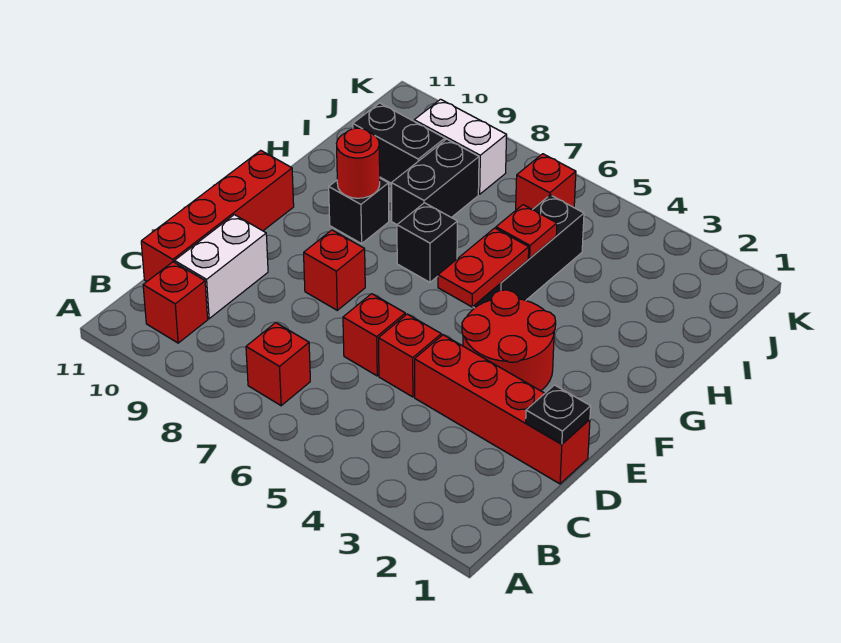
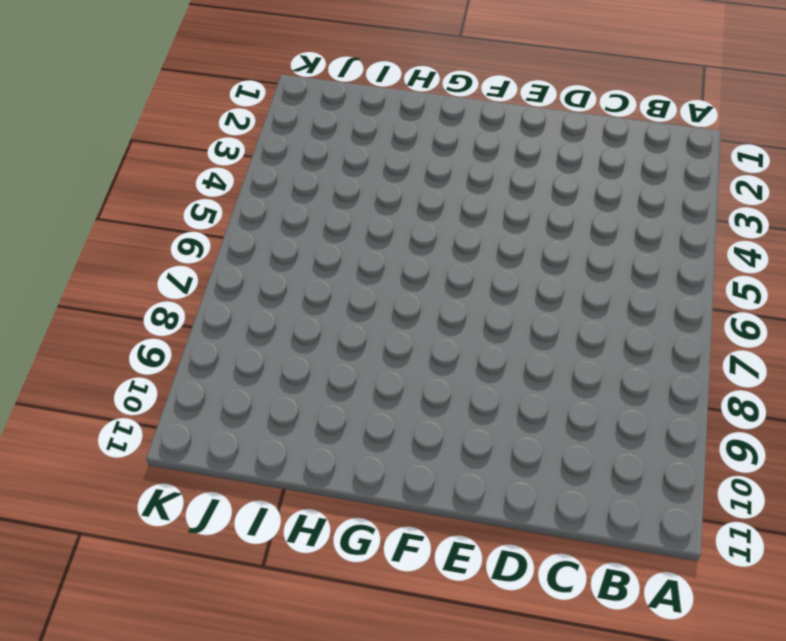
none -> red 1x1 brick [246,323,310,406]
none -> red 1x1 brick [143,262,208,343]
none -> white 1x2 brick [175,215,268,319]

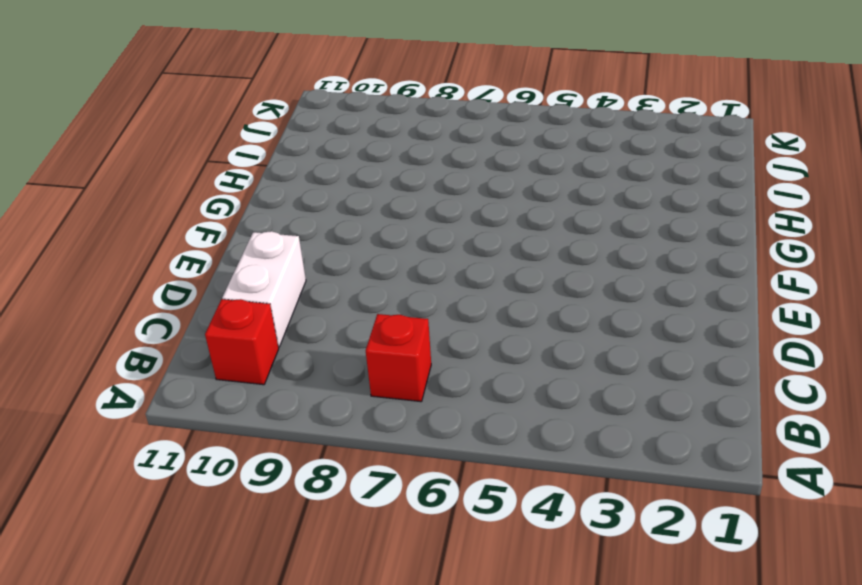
none -> red 1x4 brick [141,150,294,281]
none -> red 1x4 brick [415,335,590,484]
none -> red 1x1 brick [379,314,441,397]

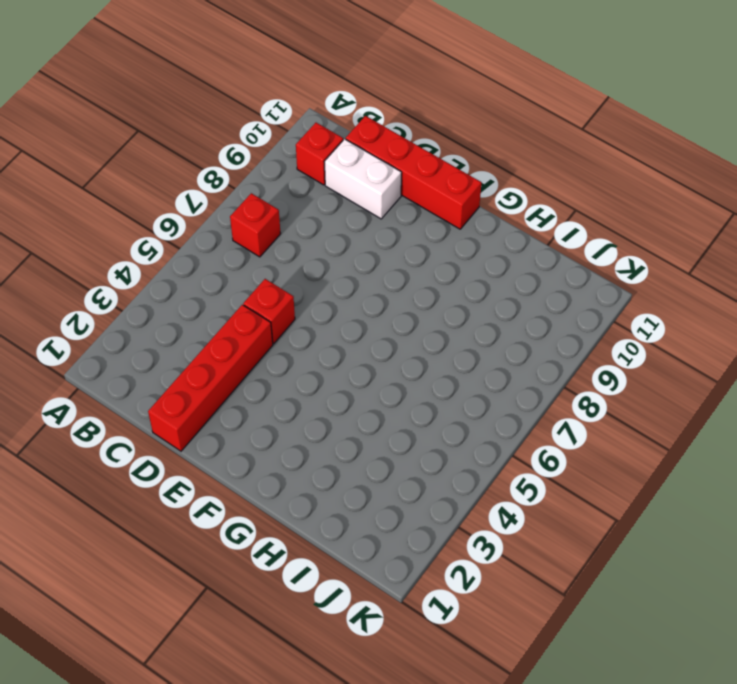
none -> red 1x1 brick [343,294,405,376]
none -> red 2x2 round brick [462,290,556,391]
none -> red 1x1 brick [304,230,365,310]

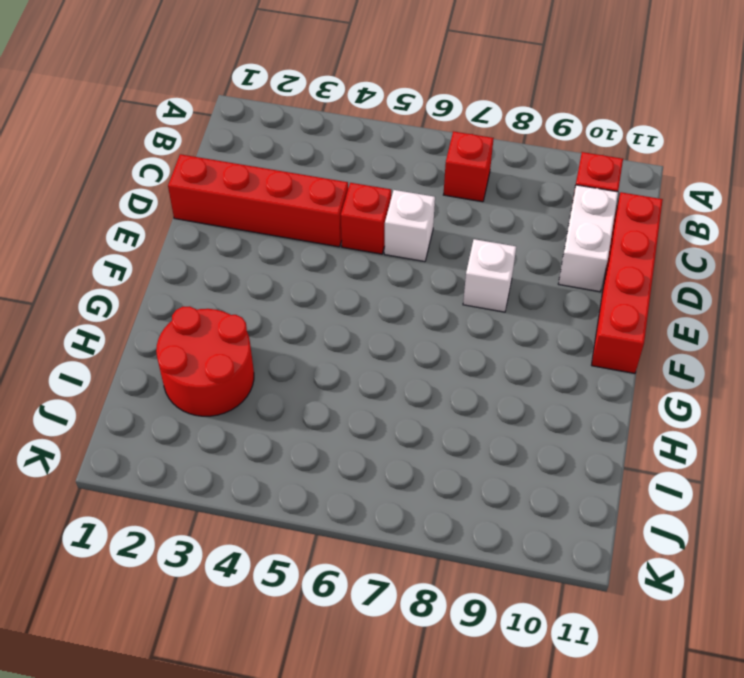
white 1x1 brick [384,190,435,262] -> red 1x1 brick [343,294,405,376]
white 1x1 brick [463,239,516,312] -> red 1x1 brick [304,230,365,310]
red 2x2 round brick [156,306,254,416] -> red 2x2 round brick moved to [462,290,556,391]
none -> black 1x3 brick [473,195,584,308]
none -> black 1x1 brick [397,203,457,282]
none -> black 1x1 brick [329,178,389,244]

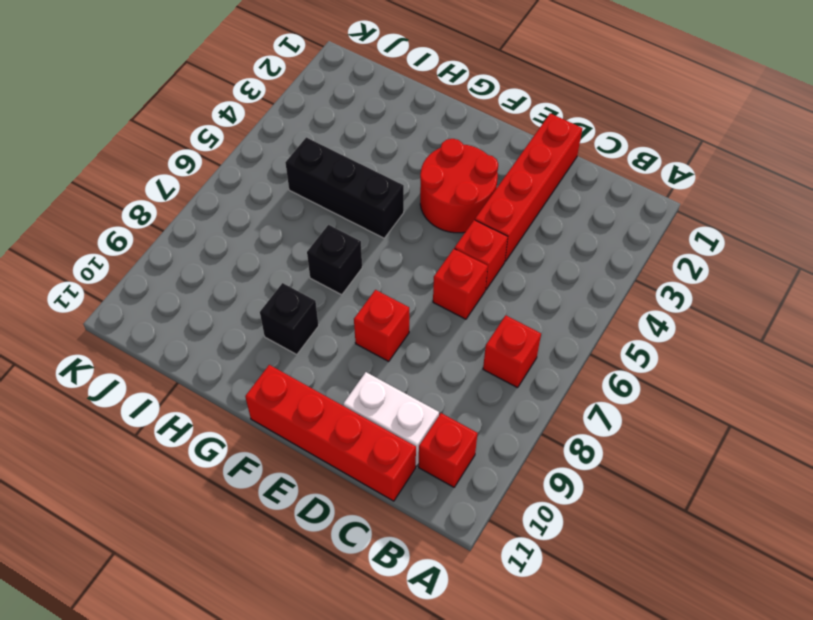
none -> black 1x2 brick [391,139,479,224]
none -> black 1x2 brick [353,103,445,183]
none -> red 1x1 brick [516,154,576,210]

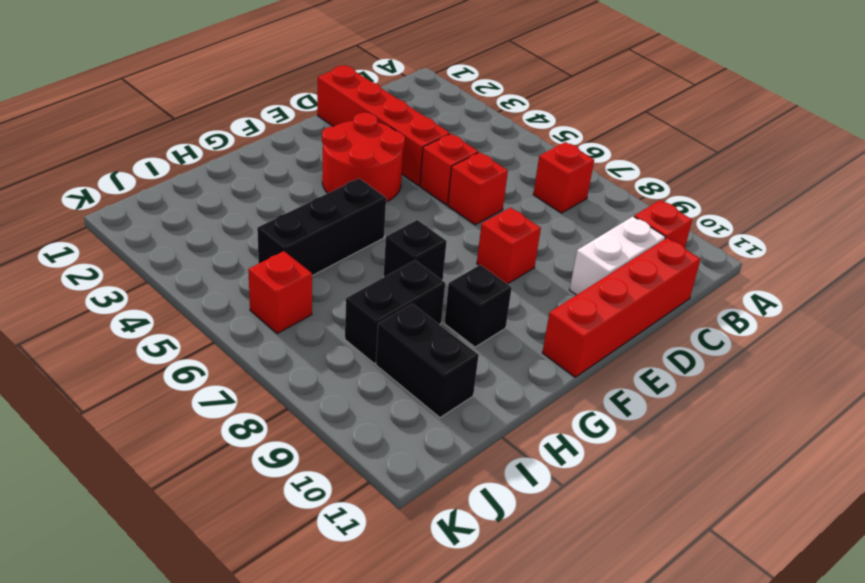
none -> white 1x2 brick [414,99,507,194]
none -> black 1x1 plate [526,385,591,444]
none -> red 1x2 plate [438,228,529,307]

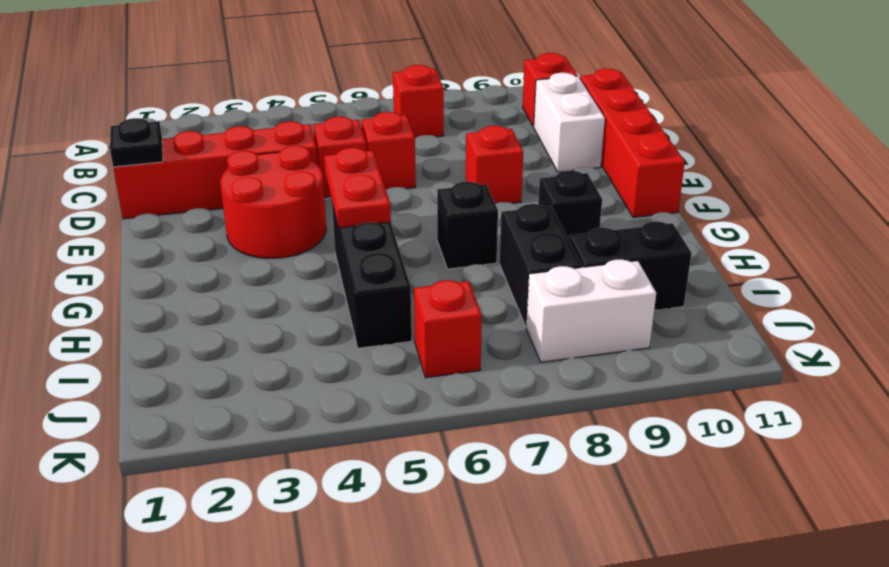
none -> red 1x1 round brick [336,128,380,198]
none -> red 1x1 plate [496,205,557,258]

